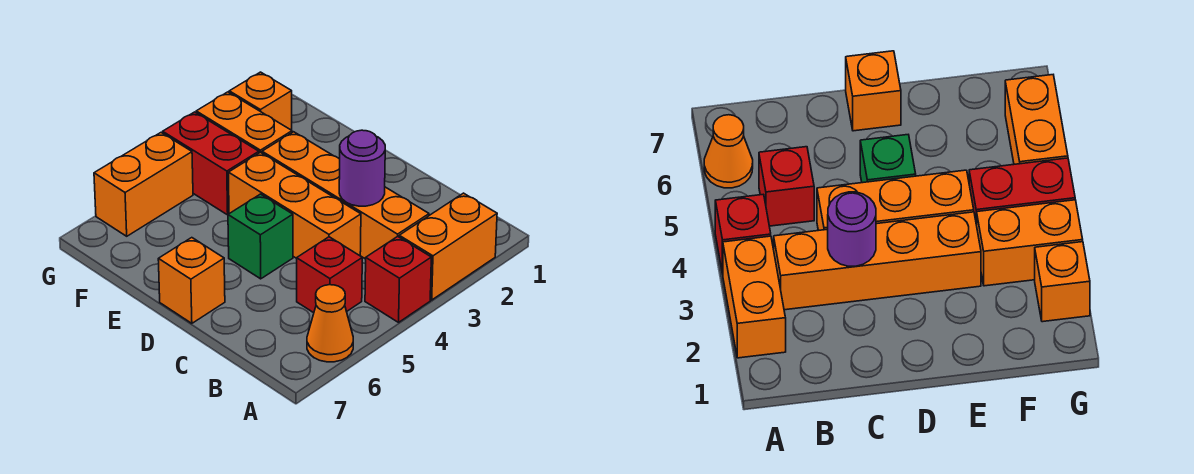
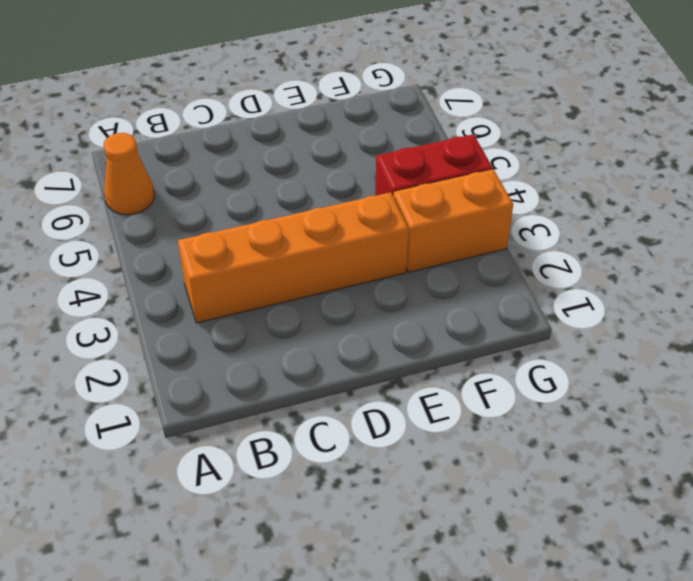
none -> orange 1x2 brick [399,193,497,300]
none -> red 1x1 brick [365,236,431,322]
none -> red 1x1 brick [297,237,362,313]

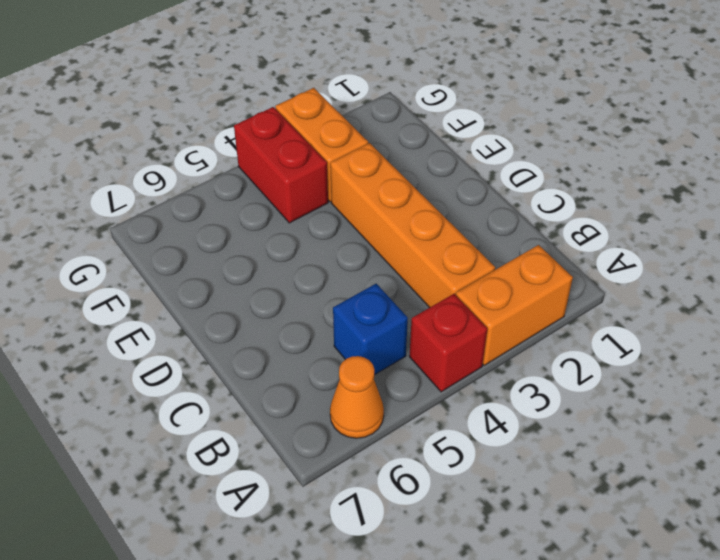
blue 1x1 brick [333,284,408,375] -> red 1x1 brick [297,237,362,313]
none -> orange 1x3 brick [228,152,361,258]
none -> green 1x1 brick [228,194,293,279]
none -> orange 1x1 brick [158,238,225,323]

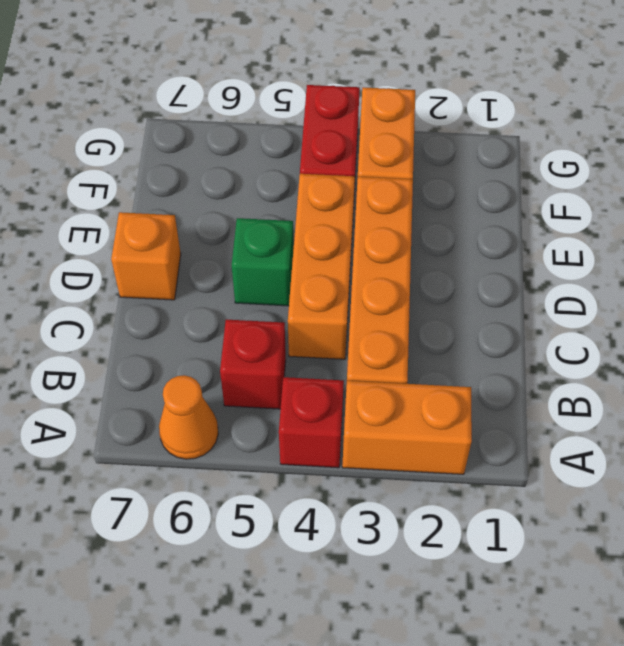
none -> orange 1x1 brick [229,72,292,130]
none -> orange 1x2 brick [94,133,193,236]
none -> purple 1x1 round brick [339,130,385,206]

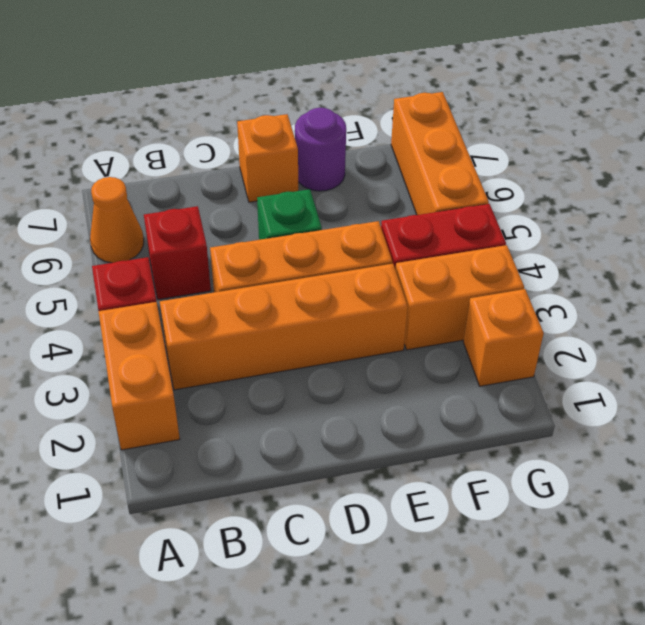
purple 1x1 round brick [295,108,346,191] -> purple 1x1 round brick moved to [339,130,385,206]
orange 1x3 brick [391,92,489,215] -> orange 1x2 brick [94,133,193,236]

